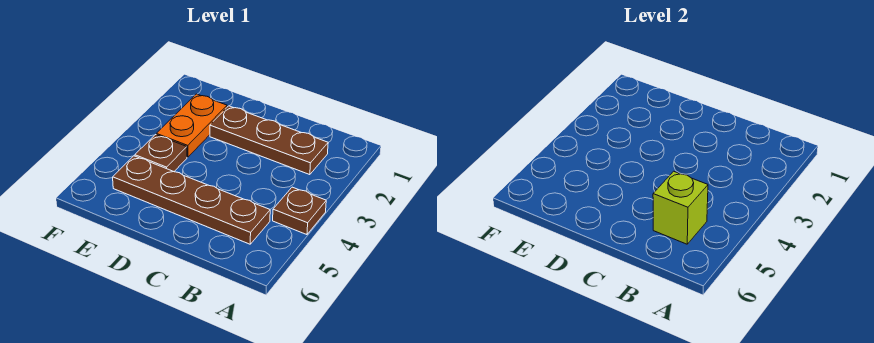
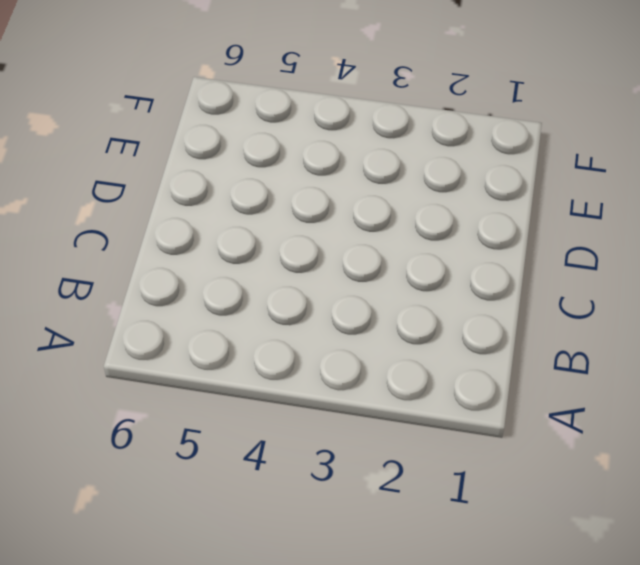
none -> brown 1x1 plate [273,187,326,235]
none -> brown 1x3 plate [210,106,328,175]

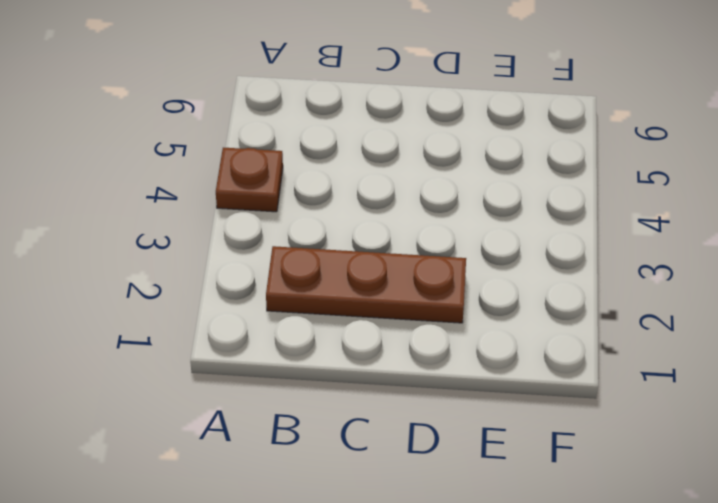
none -> brown 1x4 plate [113,156,270,244]
none -> orange 1x2 plate [156,94,227,157]

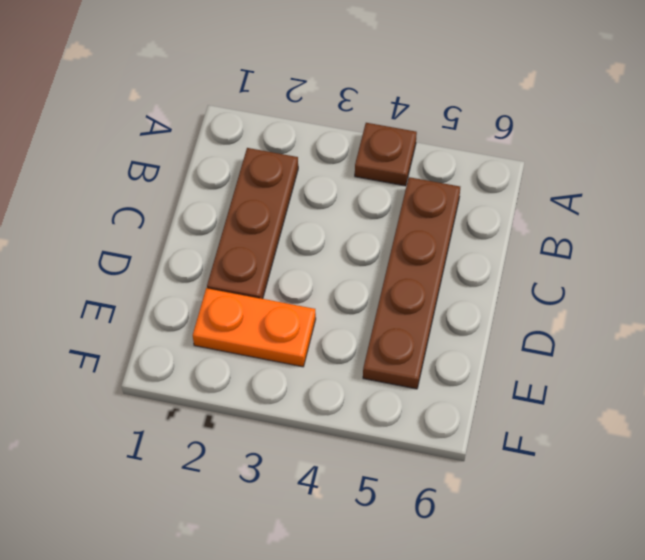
none -> brown 1x1 plate [135,135,187,172]
none -> lime 1x1 brick [653,171,708,244]

